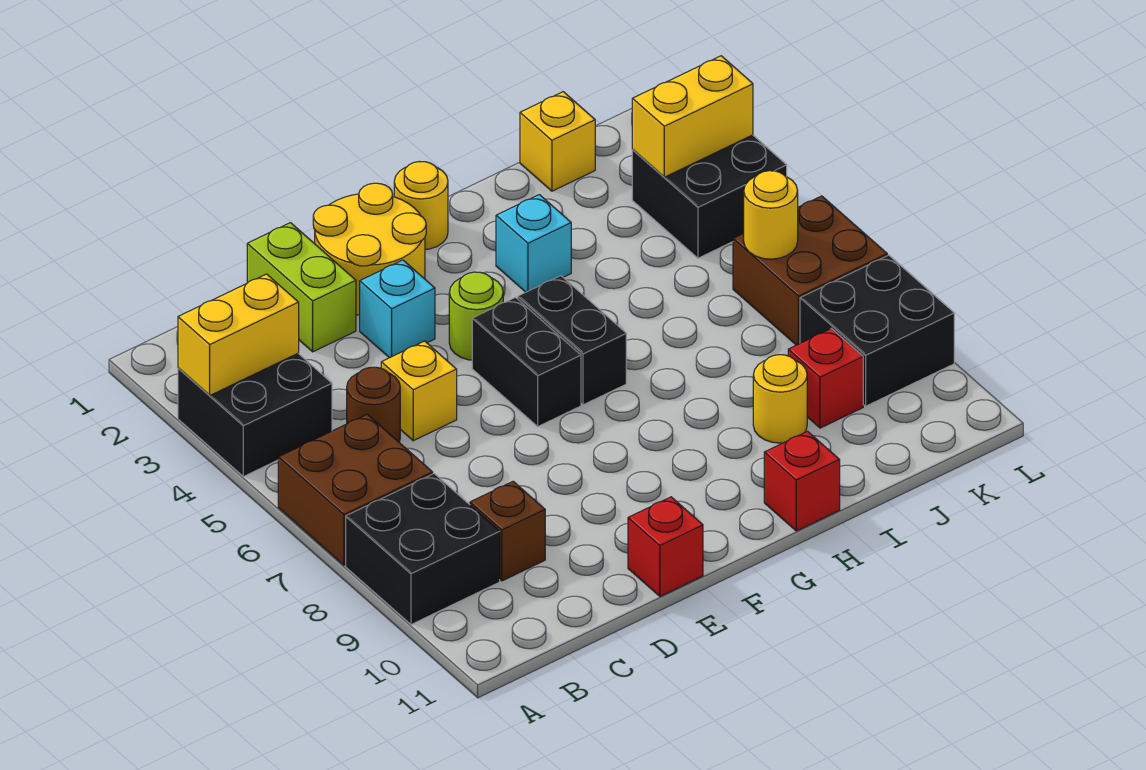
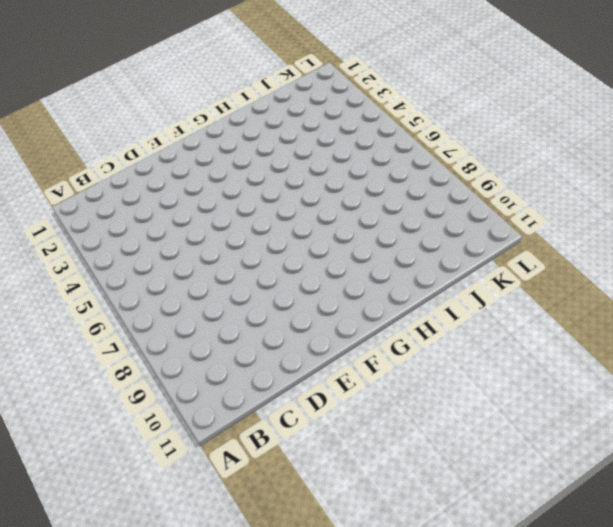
none -> black 2x2 brick [178,354,332,477]
none -> brown 2x2 brick [278,414,433,565]
none -> black 2x2 brick [346,474,500,625]

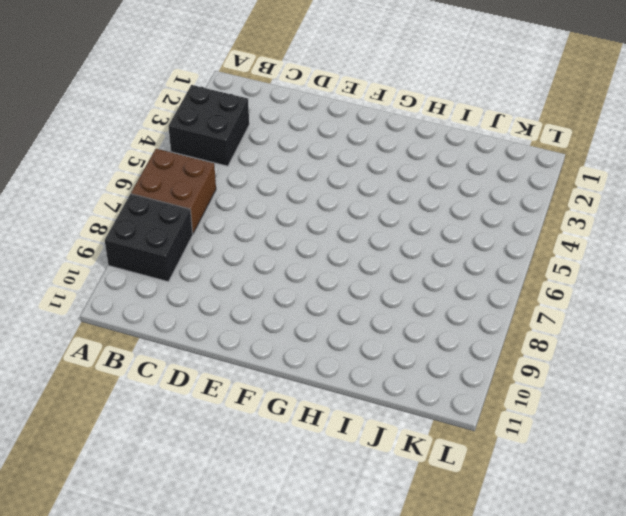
none -> brown 1x1 round brick [347,367,400,442]
none -> brown 1x1 brick [470,481,545,581]
none -> lime 1x2 brick [247,223,356,352]

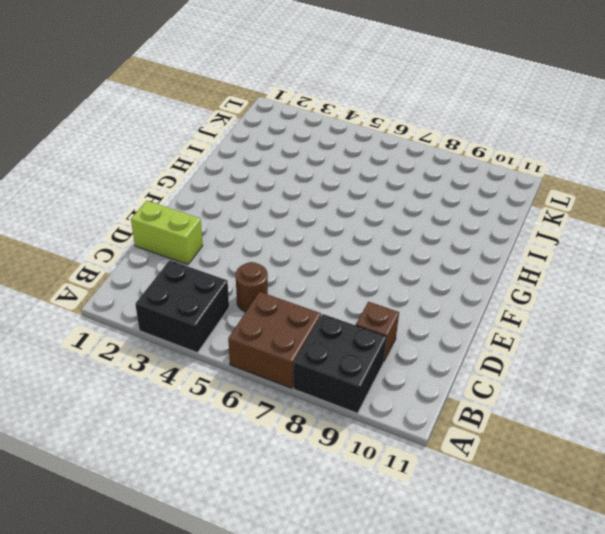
none -> yellow 1x1 brick [381,341,457,441]
none -> yellow 2x2 round brick [313,183,426,315]
none -> cyan 1x1 brick [360,260,435,358]

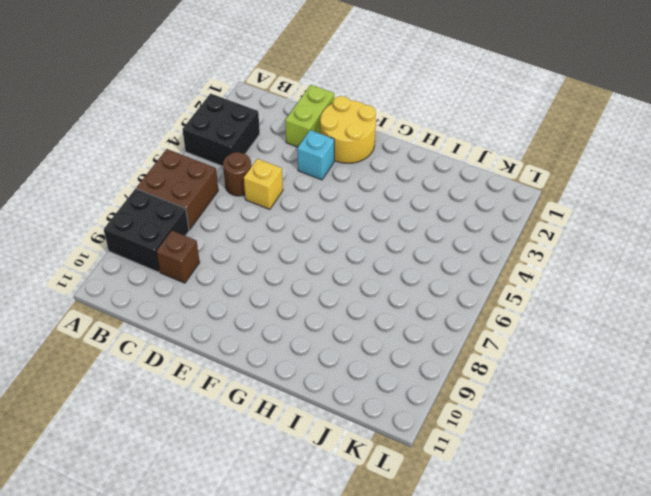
none -> red 1x1 brick [628,497,703,596]
none -> lime 1x1 round brick [449,272,503,360]
none -> black 1x2 brick [472,297,581,426]

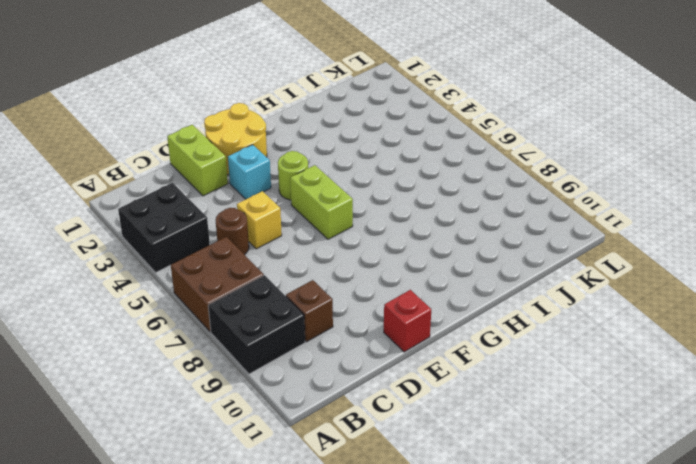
lime 1x2 brick [290,165,353,239] -> black 1x2 brick [472,297,581,426]
none -> yellow 1x1 round brick [394,162,448,250]
none -> black 1x2 brick [518,276,626,405]
none -> cyan 1x1 brick [496,195,571,292]

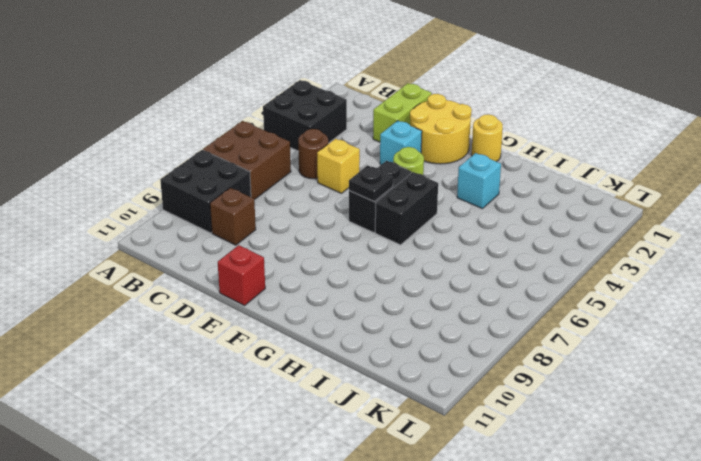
black 1x1 plate [349,165,393,202] -> none
none -> red 1x1 brick [764,431,840,531]
none -> yellow 1x1 round brick [753,355,807,443]
none -> yellow 1x1 brick [520,92,595,191]

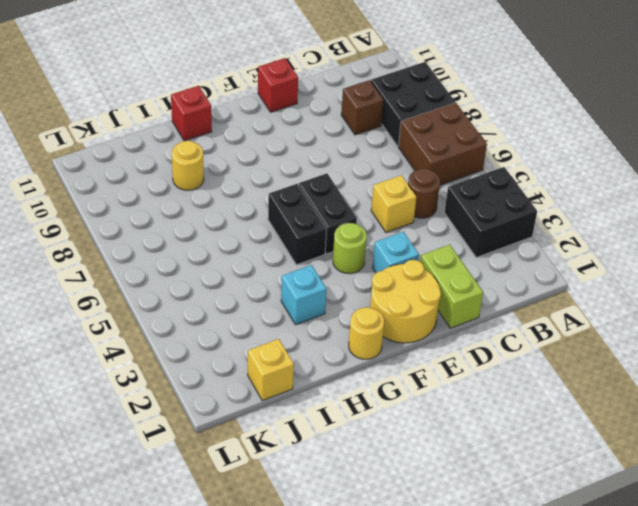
none -> red 1x1 brick [788,329,863,428]
none -> black 2x2 brick [632,135,787,258]
none -> brown 2x2 brick [733,196,887,345]

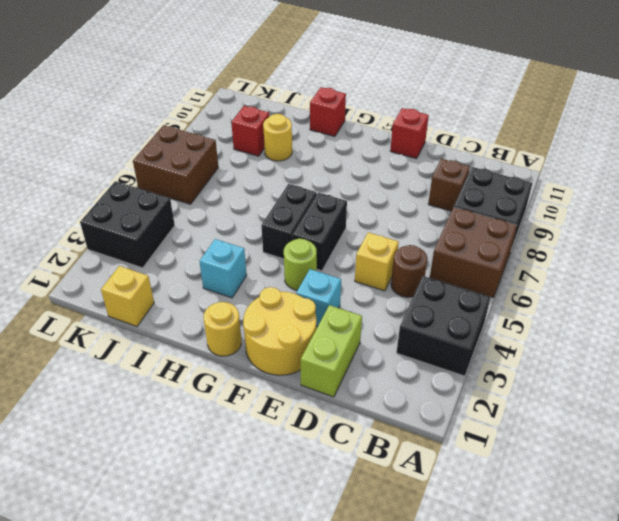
none -> black 2x2 brick [800,255,954,406]
none -> yellow 1x2 brick [178,274,299,395]
none -> yellow 1x2 brick [632,56,753,177]

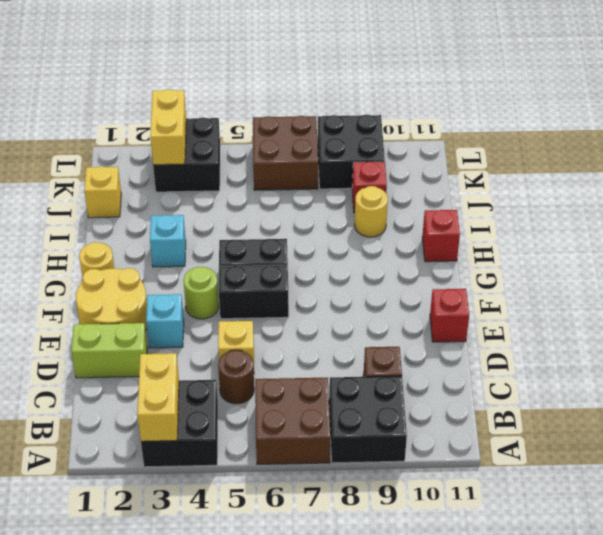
none -> yellow 1x1 round brick [744,171,798,259]

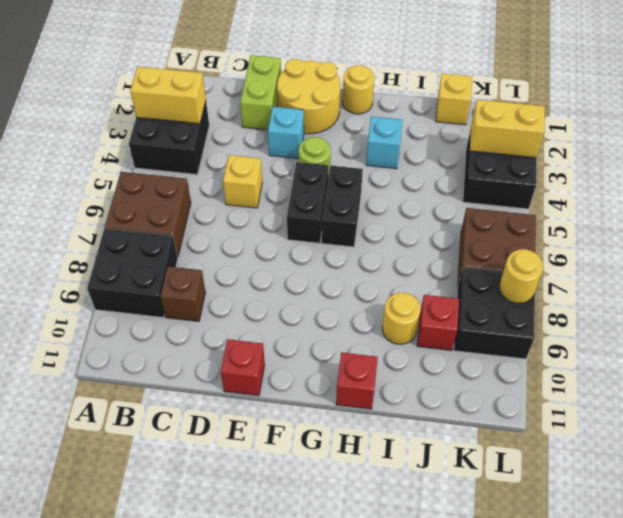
yellow 1x1 round brick [499,249,543,303] -> yellow 1x1 round brick moved to [744,171,798,259]
none -> brown 1x1 round brick [347,367,400,442]

